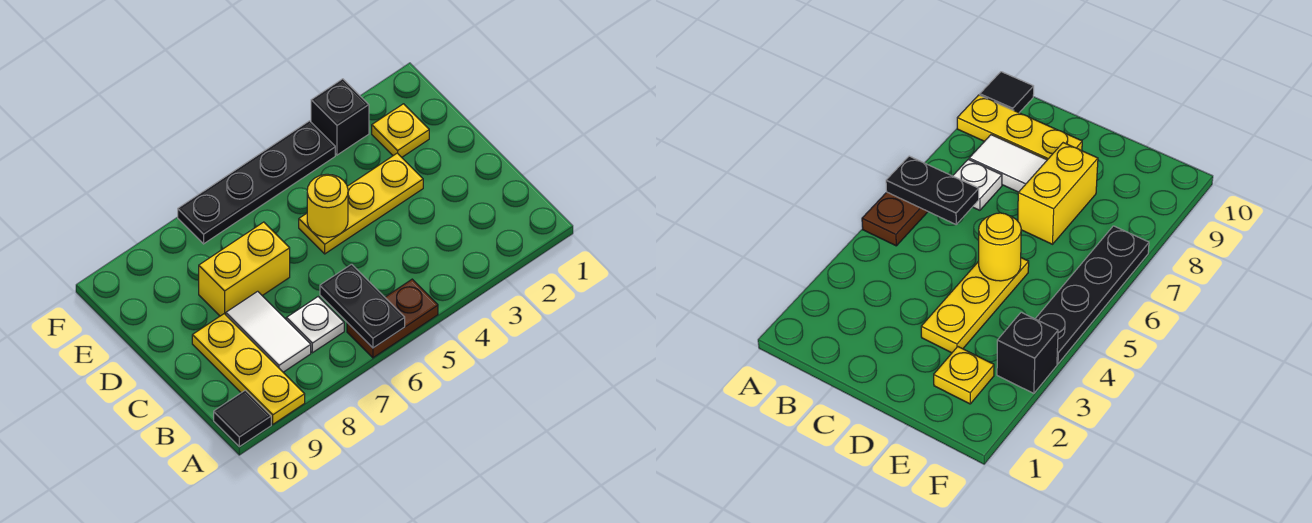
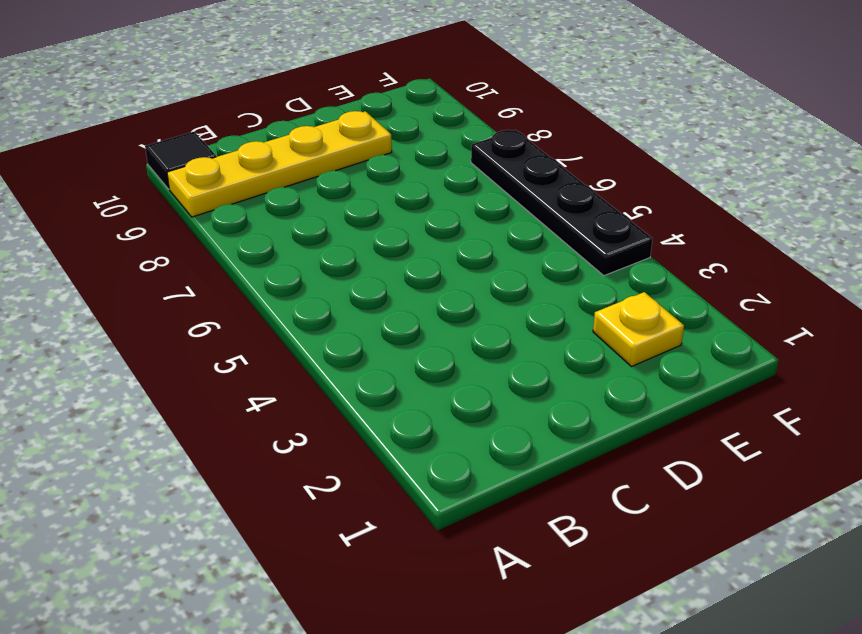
yellow 1x4 plate [167,111,392,217] -> yellow 1x3 plate [192,314,305,424]
none -> brown 1x2 plate [347,279,438,358]
none -> white 1x1 plate [286,297,344,353]
none -> white 1x2 tile [226,291,311,372]

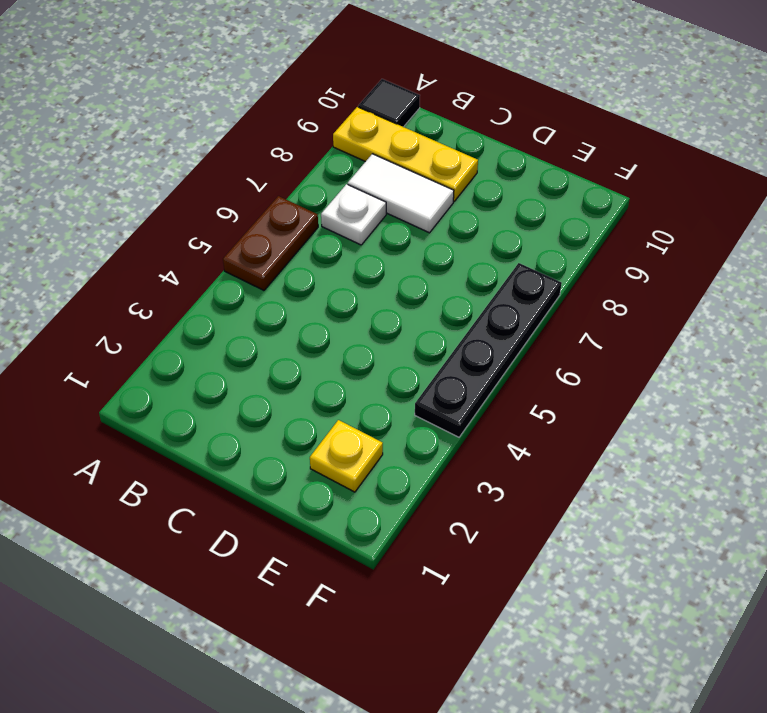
none -> yellow 1x3 plate [299,153,423,254]
none -> yellow 1x2 brick [199,222,290,316]
none -> black 1x1 brick [311,79,369,155]

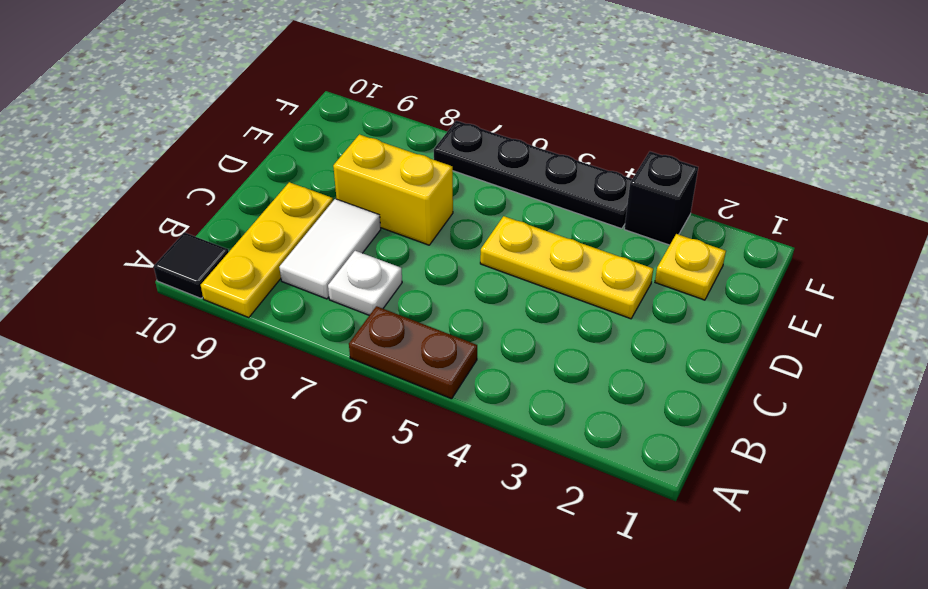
none -> black 1x2 plate [320,264,405,348]
none -> yellow 1x1 round brick [307,174,348,237]

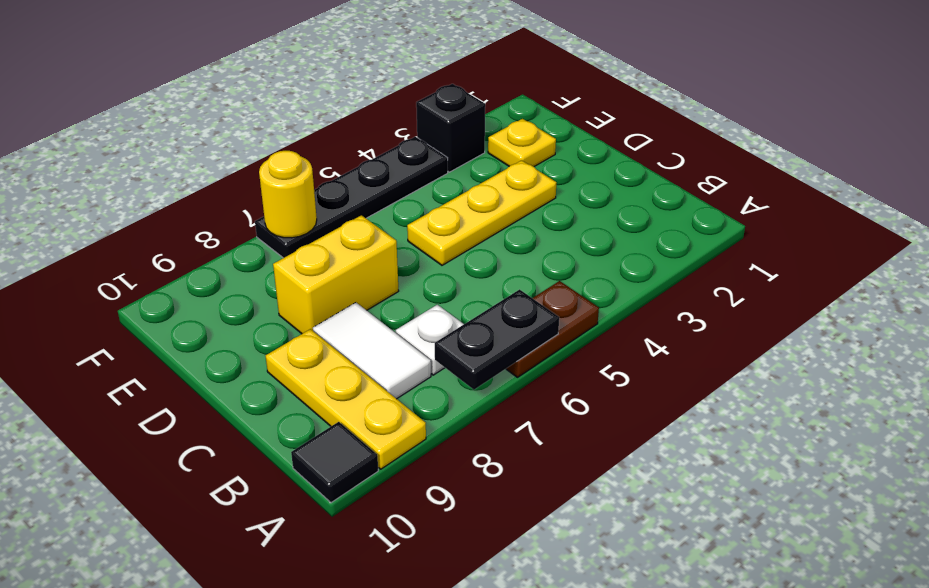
black 1x2 plate [435,289,559,390] -> black 1x2 plate turned to [320,264,405,348]
yellow 1x1 round brick [259,151,317,238] -> yellow 1x1 round brick moved to [307,174,348,237]

